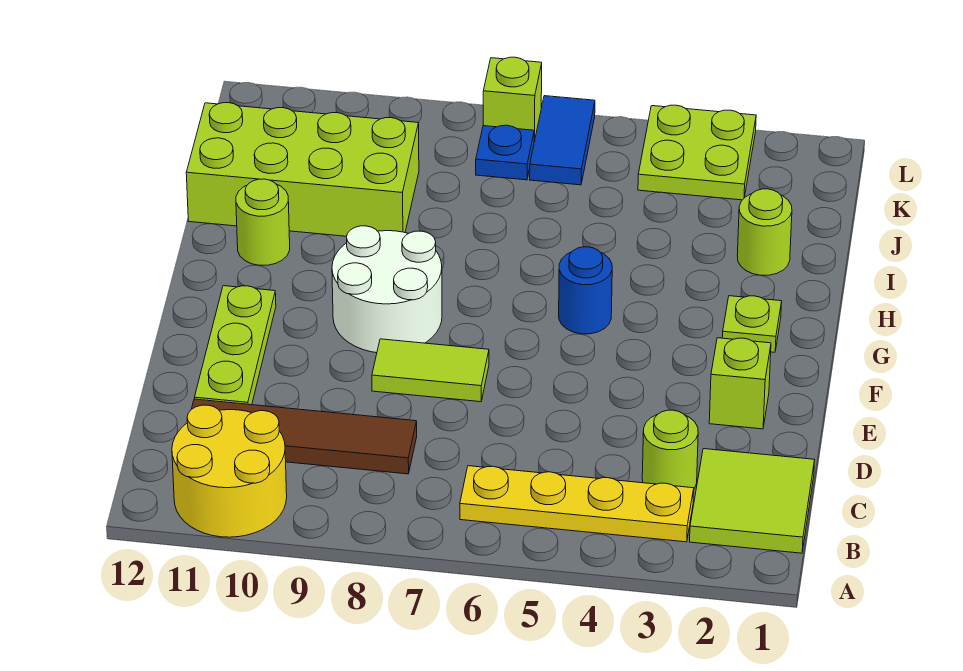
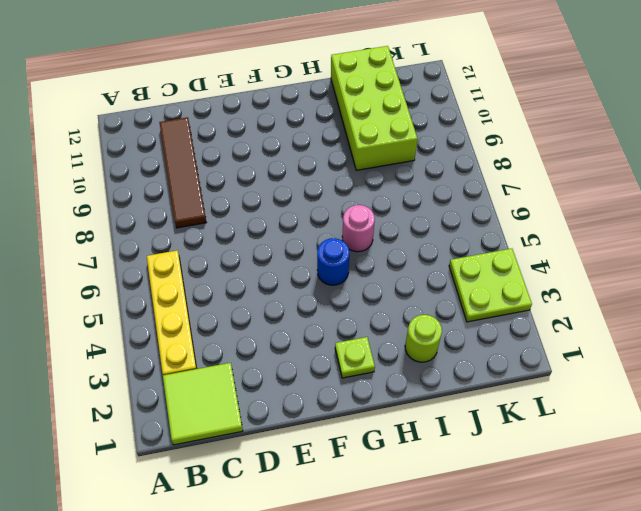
pink 1x1 round brick [342,205,375,252] -> none
none -> yellow 2x2 round brick [172,405,287,537]
none -> lime 1x1 round brick [642,410,698,488]
none -> lime 1x3 plate [195,286,276,405]

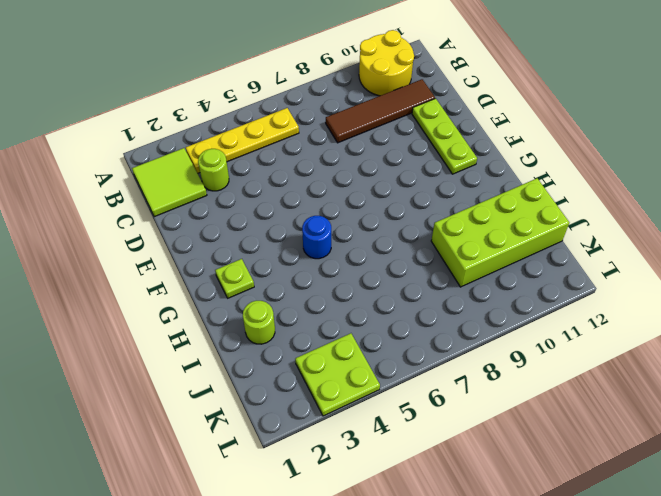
none -> lime 1x1 brick [709,338,771,429]
none -> lime 1x2 tile [372,339,489,402]
none -> white 2x2 round brick [332,226,442,353]

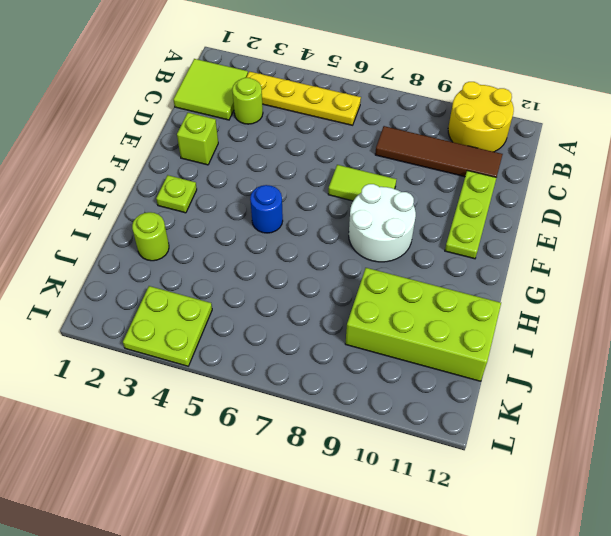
none -> lime 1x1 round brick [236,179,290,265]
none -> blue 1x2 tile [530,96,595,185]
none -> blue 1x1 plate [476,125,534,180]

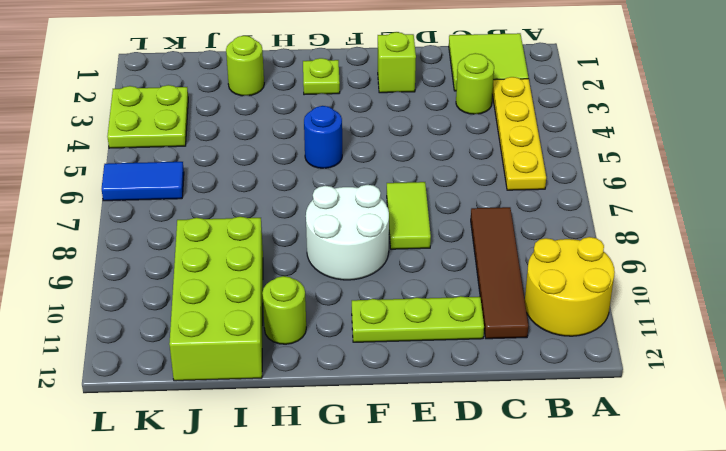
none -> blue 1x1 plate [476,125,534,180]
none -> lime 1x1 brick [483,57,542,142]

